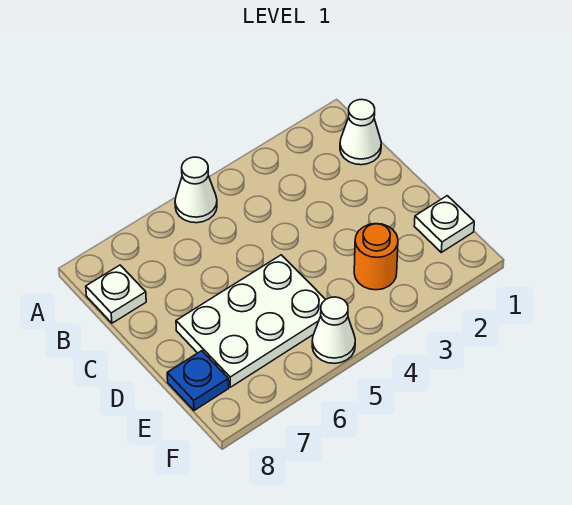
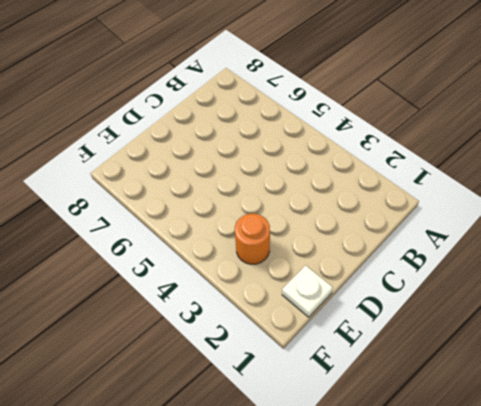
none -> white 1x1 cone [175,157,217,223]
none -> white 1x1 cone [340,100,381,165]

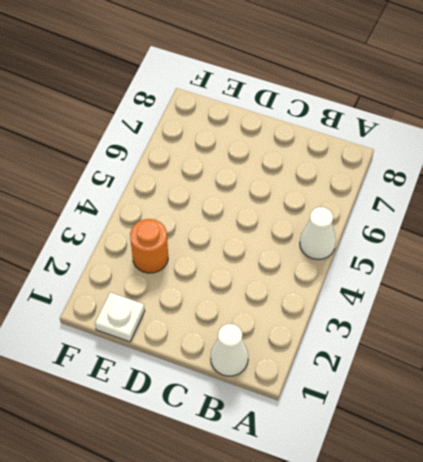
none -> white 1x1 plate [86,265,146,323]
none -> white 2x3 plate [176,255,326,387]

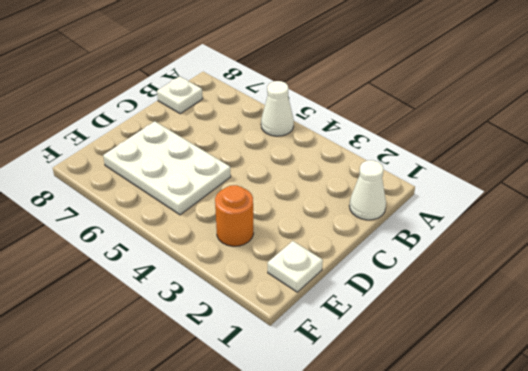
none -> blue 1x1 plate [167,351,229,410]
none -> white 1x1 cone [312,297,355,363]

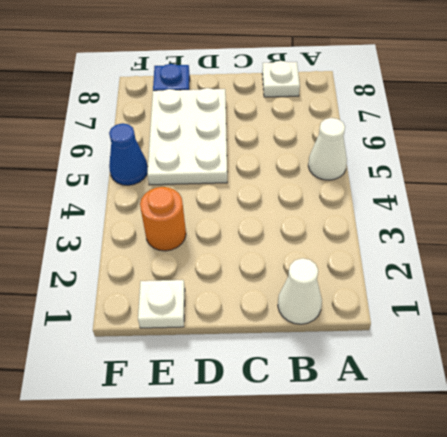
blue 1x1 cone [109,123,148,185] -> white 1x1 cone [312,297,355,363]

